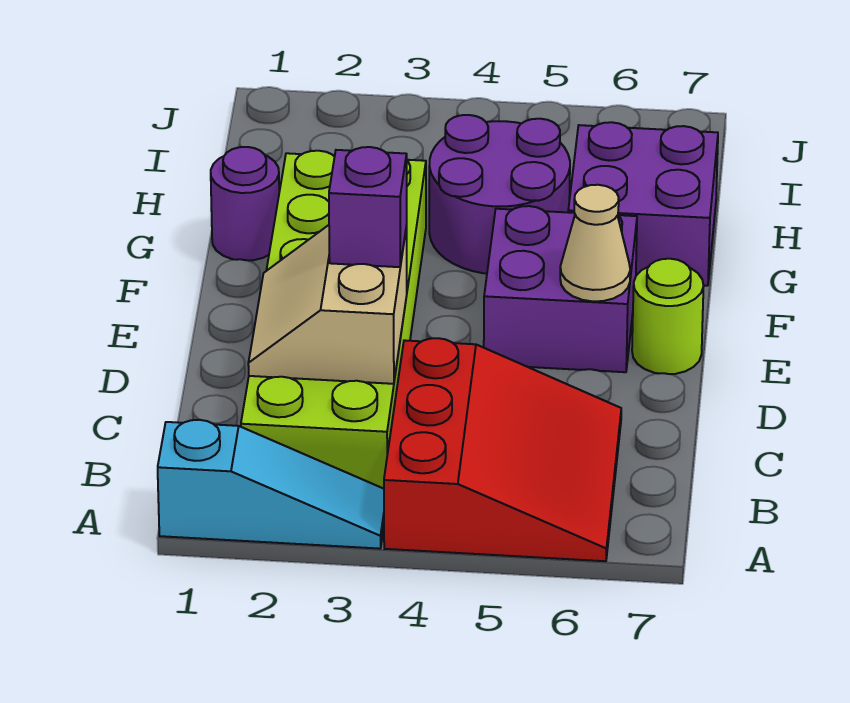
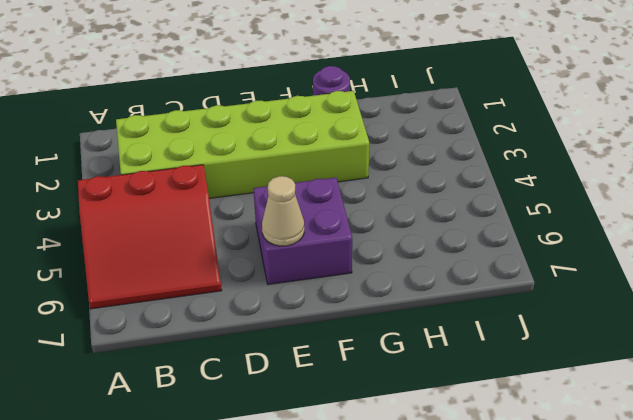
none -> cyan 1x3 slope [158,420,384,549]
none -> lime 1x1 round brick [632,259,703,374]

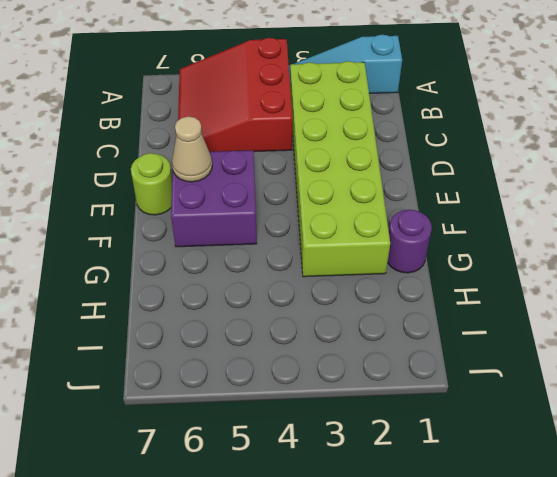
none -> purple 2x2 round brick [429,115,570,274]
none -> purple 2x2 brick [568,122,718,286]

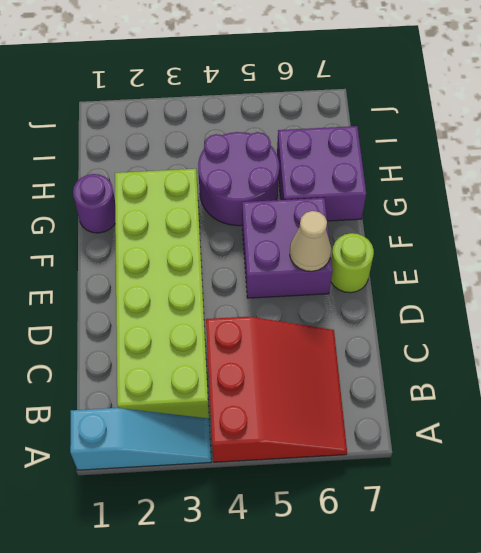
none -> tan 2x2 slope [248,225,407,384]
none -> purple 1x1 brick [329,147,407,267]

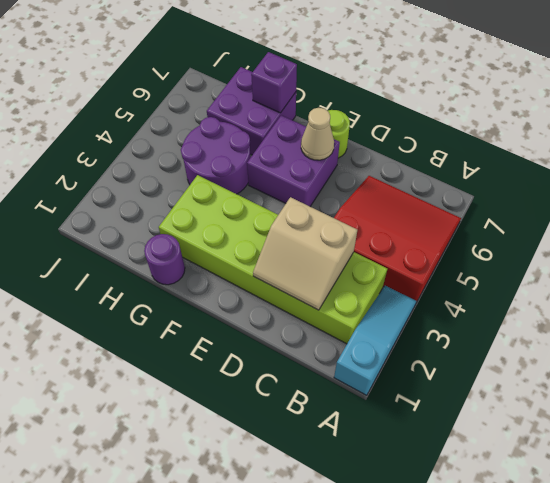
purple 1x1 brick [251,52,297,113] -> purple 1x1 brick moved to [329,147,407,267]

